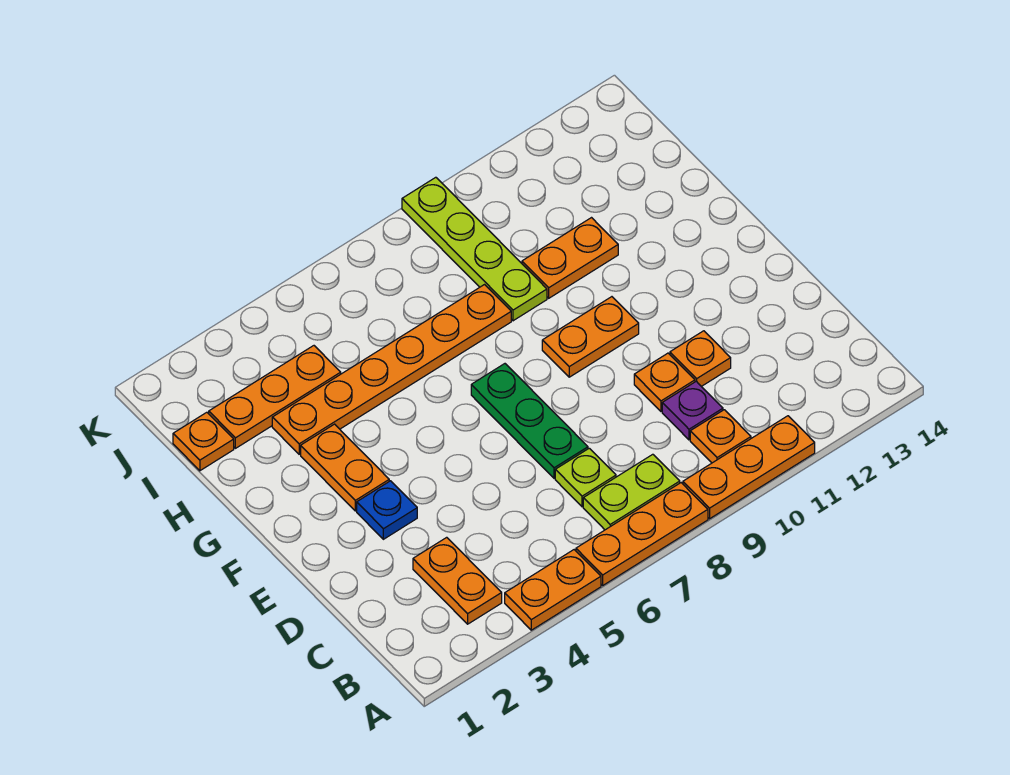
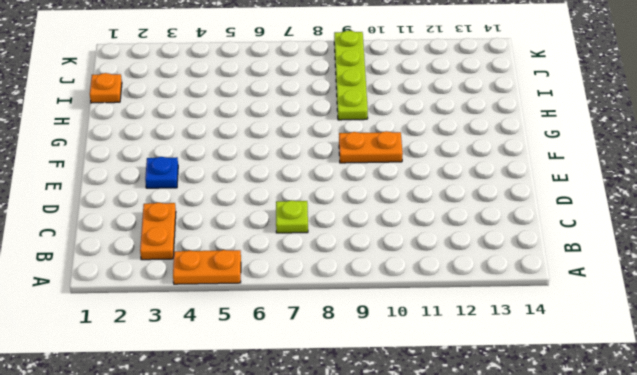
none -> orange 1x3 plate [576,483,708,585]
none -> orange 1x3 plate [683,416,815,519]
none -> lime 1x2 plate [583,454,680,530]

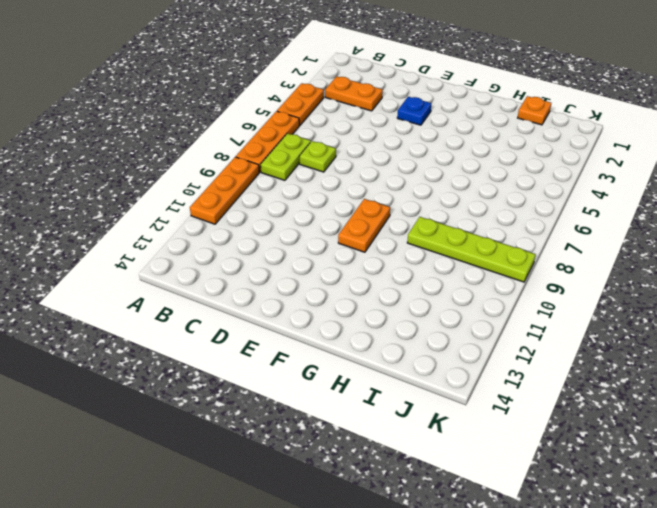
none -> orange 1x1 plate [690,410,751,463]
none -> purple 1x1 plate [662,381,723,440]
none -> green 1x3 plate [471,364,588,478]

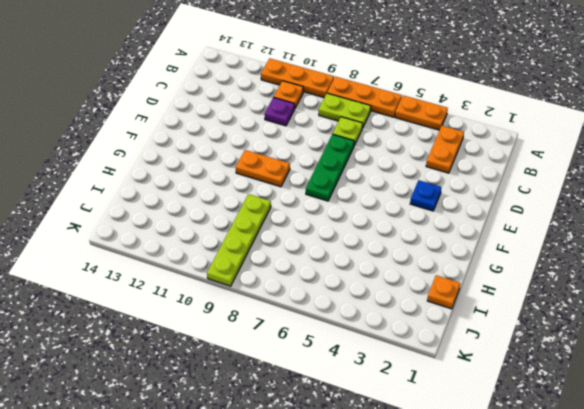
none -> orange 1x1 plate [634,353,695,411]
none -> orange 1x1 plate [670,331,731,386]
none -> orange 1x2 plate [301,424,389,511]

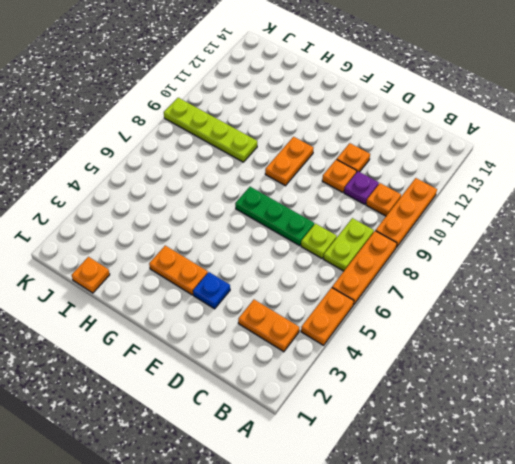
none -> orange 1x6 plate [272,285,511,454]
none -> orange 1x2 plate [522,218,618,298]
none -> orange 1x3 plate [209,346,341,448]

